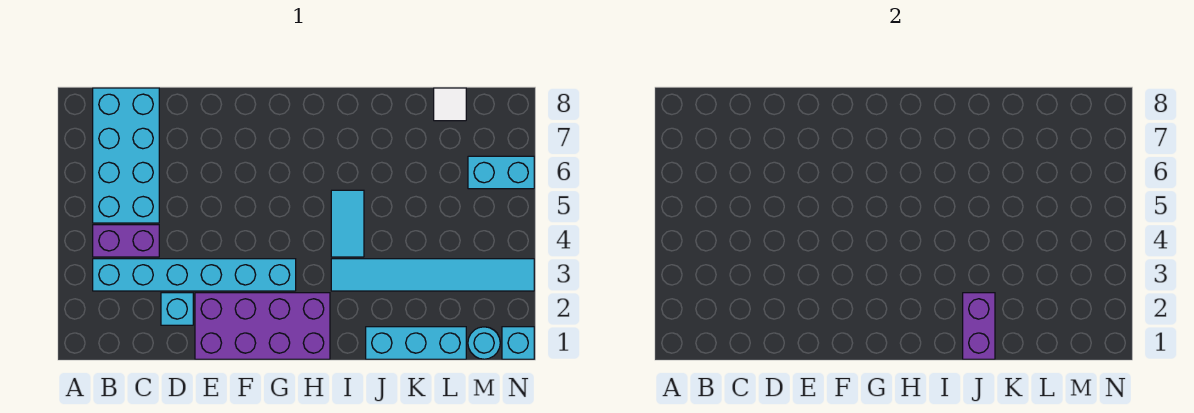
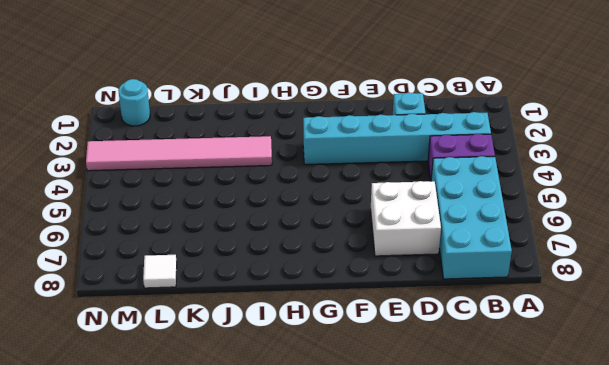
white 2x2 brick [371,181,441,256] -> none
pink 1x6 tile [86,136,272,171] -> cyan 1x6 tile [331,259,534,291]
none -> purple 2x4 brick [195,293,330,359]
none -> cyan 1x2 tile [331,190,364,257]
none -> cyan 1x3 brick [366,327,466,359]

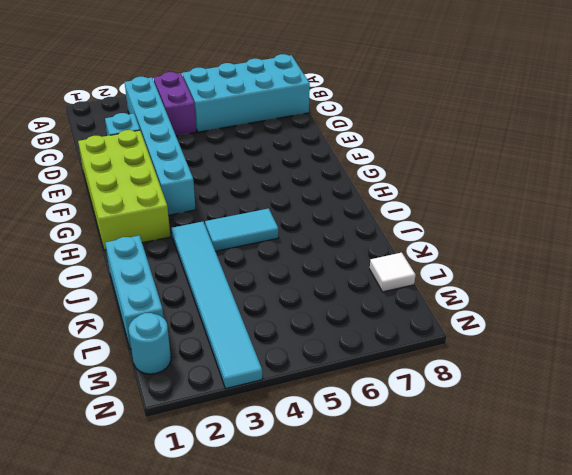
lime 2x4 brick [78,130,170,250] -> purple 2x4 brick [195,293,330,359]
none -> cyan 1x2 brick [468,156,534,189]
none -> cyan 1x1 brick [502,327,534,359]
none -> purple 1x2 brick [963,293,995,359]

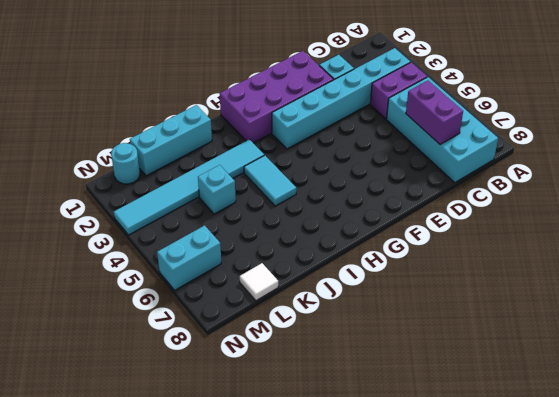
purple 1x2 brick [406,80,463,144] -> purple 1x2 brick moved to [963,293,995,359]
cyan 1x1 brick [198,165,236,214] -> cyan 1x1 brick moved to [502,327,534,359]

